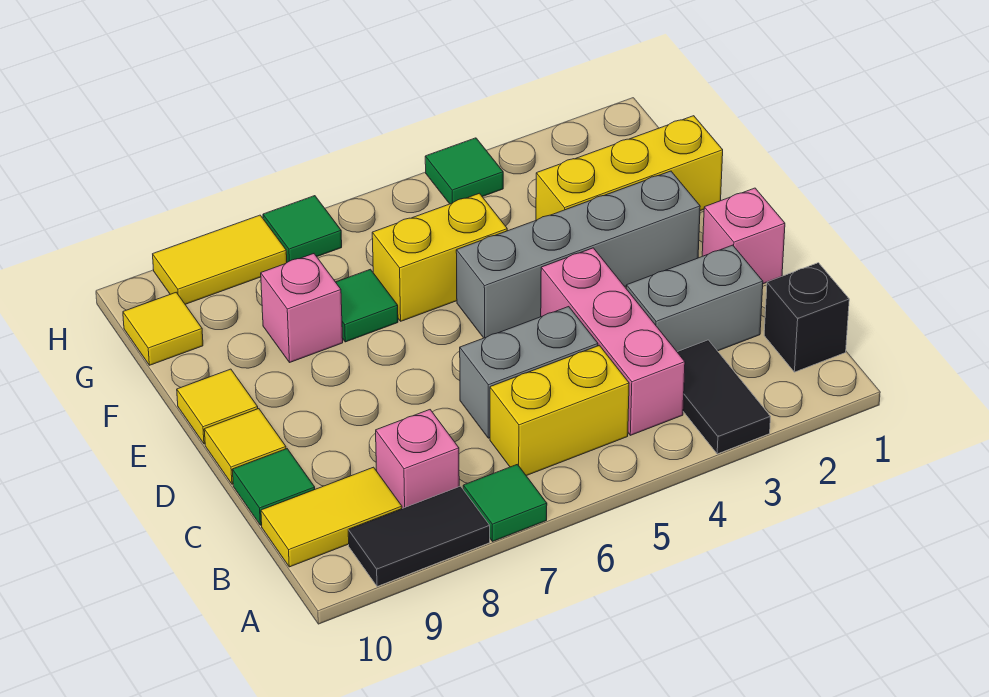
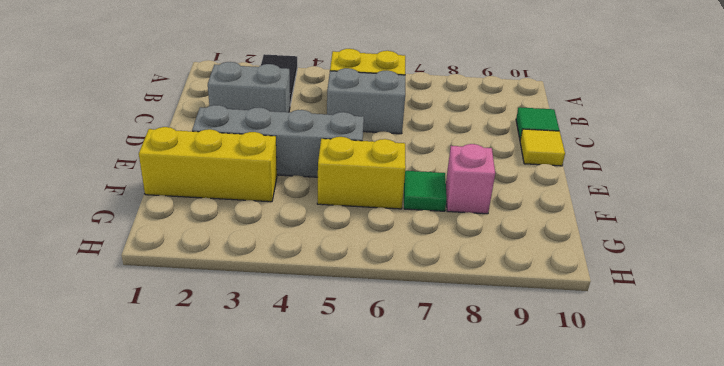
none -> green 1x1 tile [463,464,547,542]
none -> black 1x2 tile [348,486,490,586]
none -> black 1x1 brick [764,263,849,372]

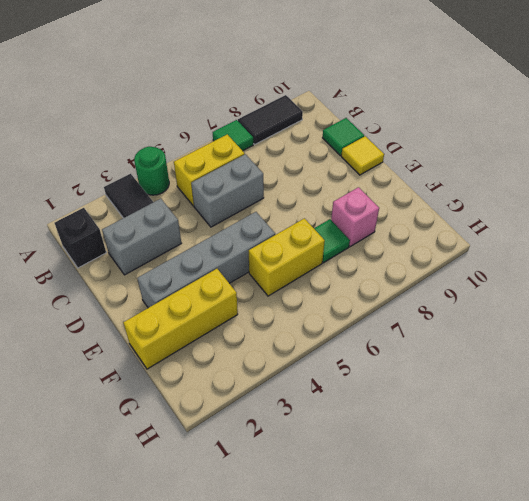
green 1x1 round brick [134,146,169,195] -> none
none -> pink 1x3 brick [541,248,685,435]
none -> pink 1x1 brick [376,410,459,508]
none -> yellow 1x2 tile [261,467,402,567]

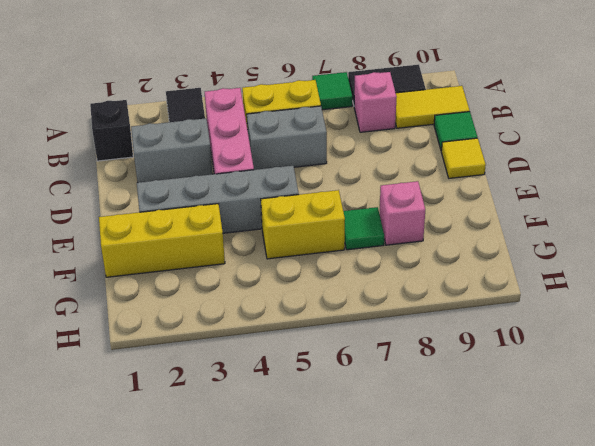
none -> pink 1x1 brick [702,188,785,284]
none -> yellow 1x1 tile [177,369,258,444]
none -> yellow 1x1 tile [123,292,203,365]

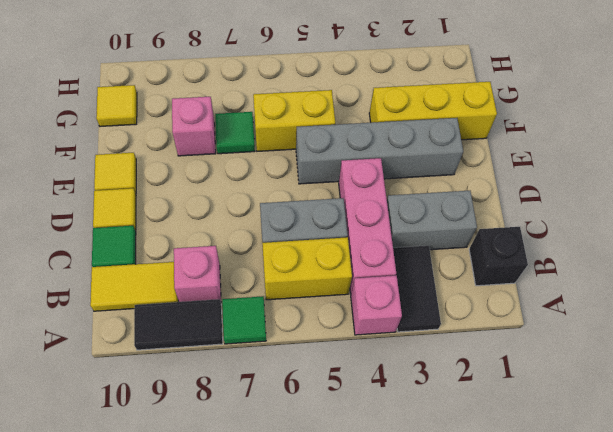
pink 1x1 brick [351,276,402,335] -> pink 1x1 brick moved to [702,188,785,284]
none -> green 1x1 tile [425,138,503,204]
none -> green 1x1 tile [263,196,342,262]
none -> yellow 1x2 tile [153,215,287,304]

